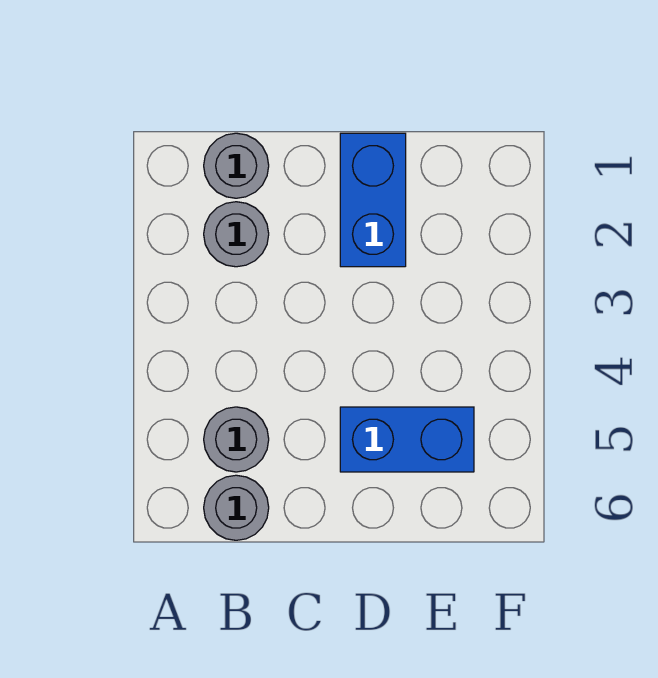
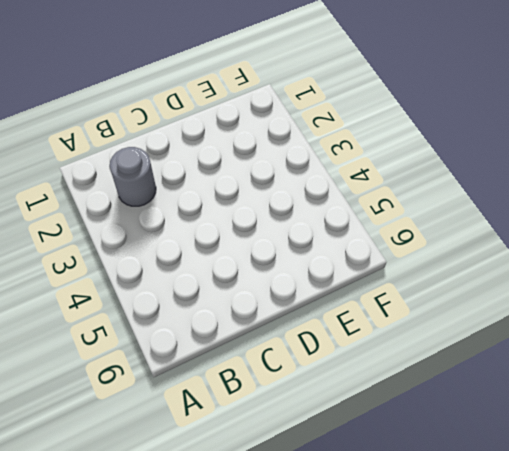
none -> grey 1x1 round brick [204,133,269,198]
none -> grey 1x1 round brick [204,407,269,472]

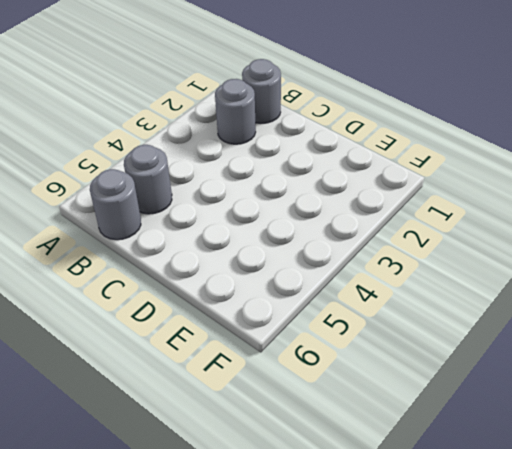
none -> blue 1x2 brick [340,133,406,267]
none -> blue 1x2 brick [340,407,474,472]

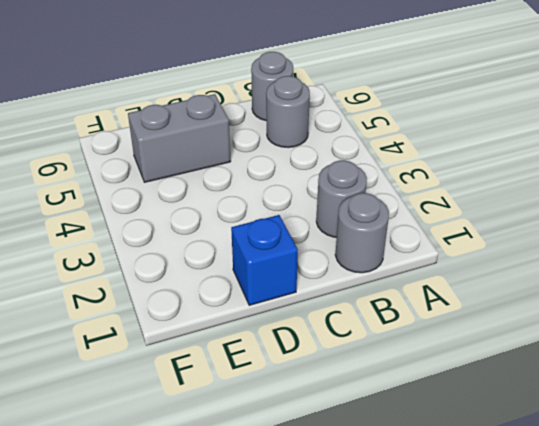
blue 1x1 brick [231,215,298,305] -> blue 1x2 brick [340,133,406,267]
grey 1x2 brick [128,94,231,182] -> blue 1x2 brick [340,407,474,472]

